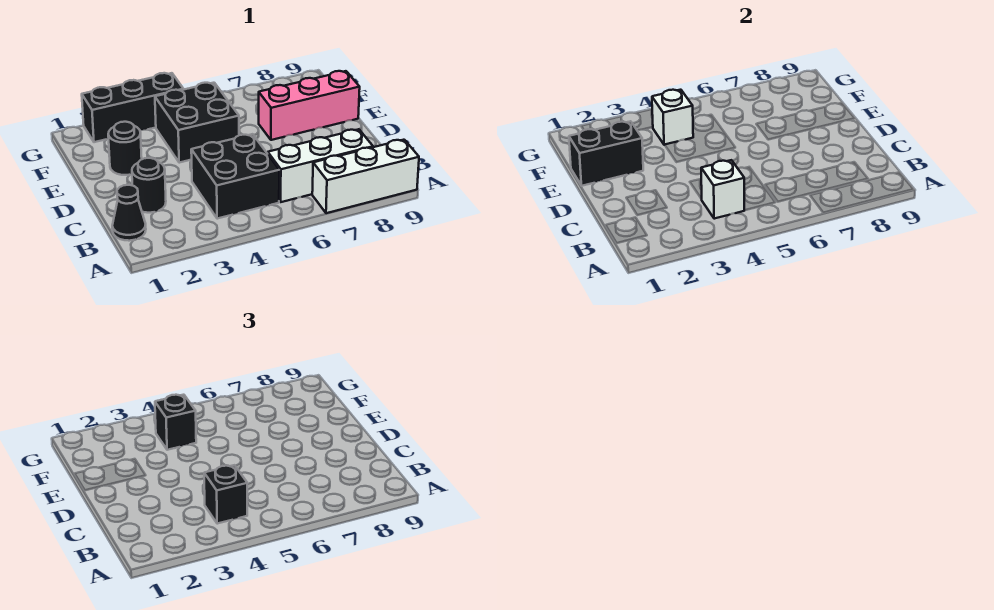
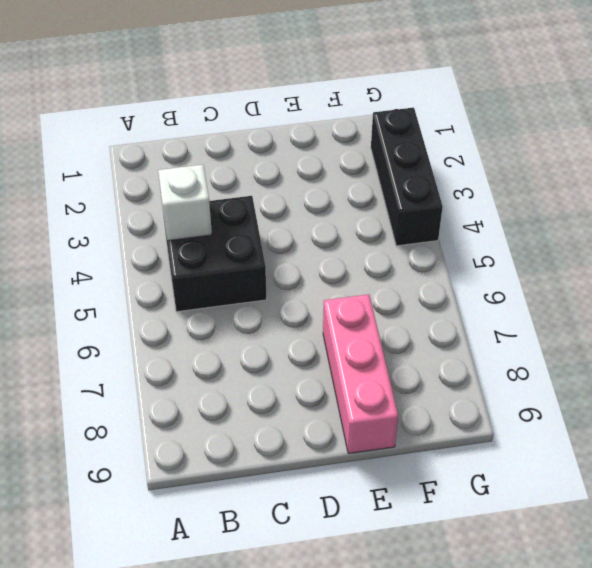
none -> white 1x3 brick [312,140,419,213]
none -> black 1x1 cone [112,185,146,241]
none -> white 1x3 brick [268,129,373,202]

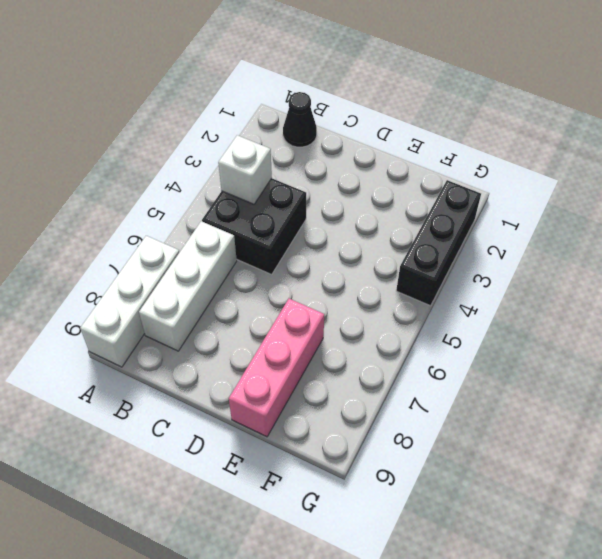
none -> black 1x1 round brick [132,158,166,213]
none -> black 1x1 round brick [108,122,142,175]
none -> black 2x2 brick [155,83,239,163]

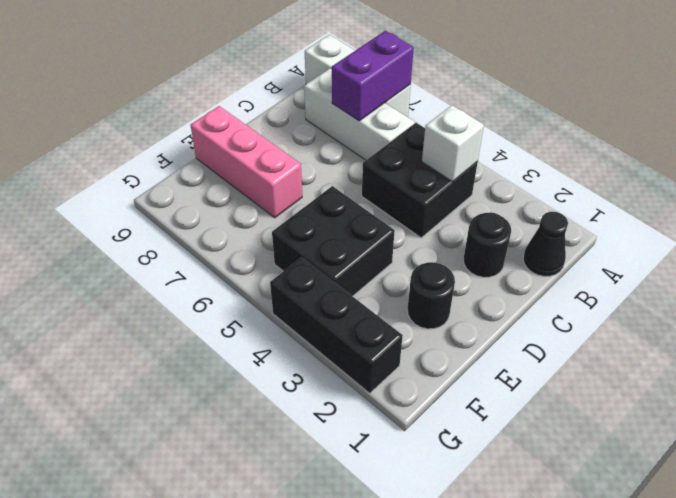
purple 1x2 brick [332,31,414,121] -> none
none -> black 1x2 brick [569,121,643,186]
none -> white 1x1 brick [652,90,693,145]
none -> black 1x1 brick [204,465,247,524]

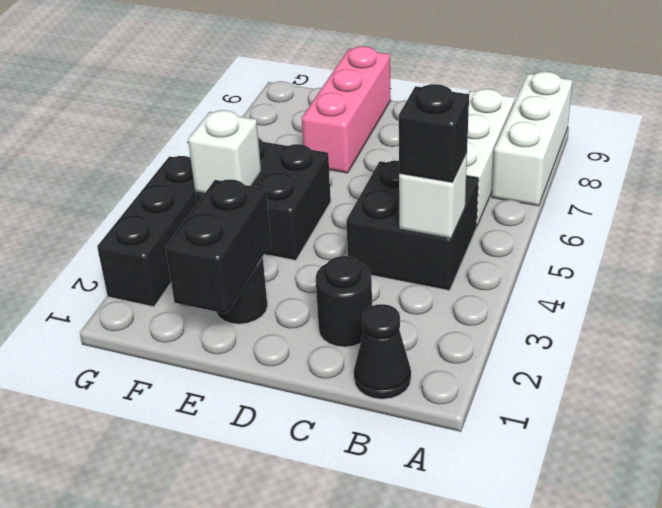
none -> black 1x1 brick [155,395,196,450]

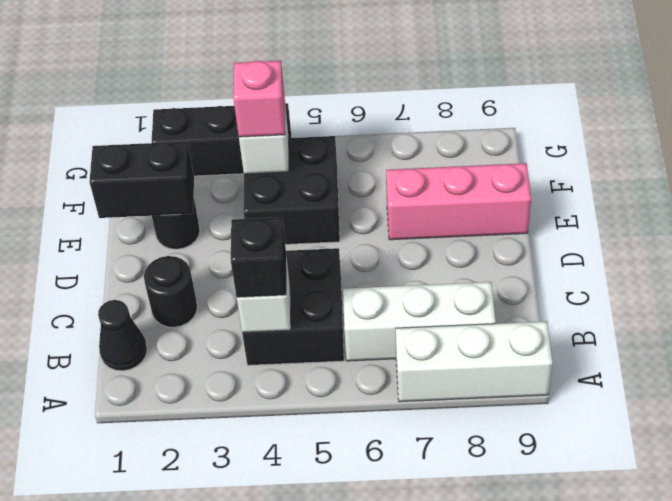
pink 1x1 brick [233,61,285,137] -> black 1x1 brick [155,395,196,450]

